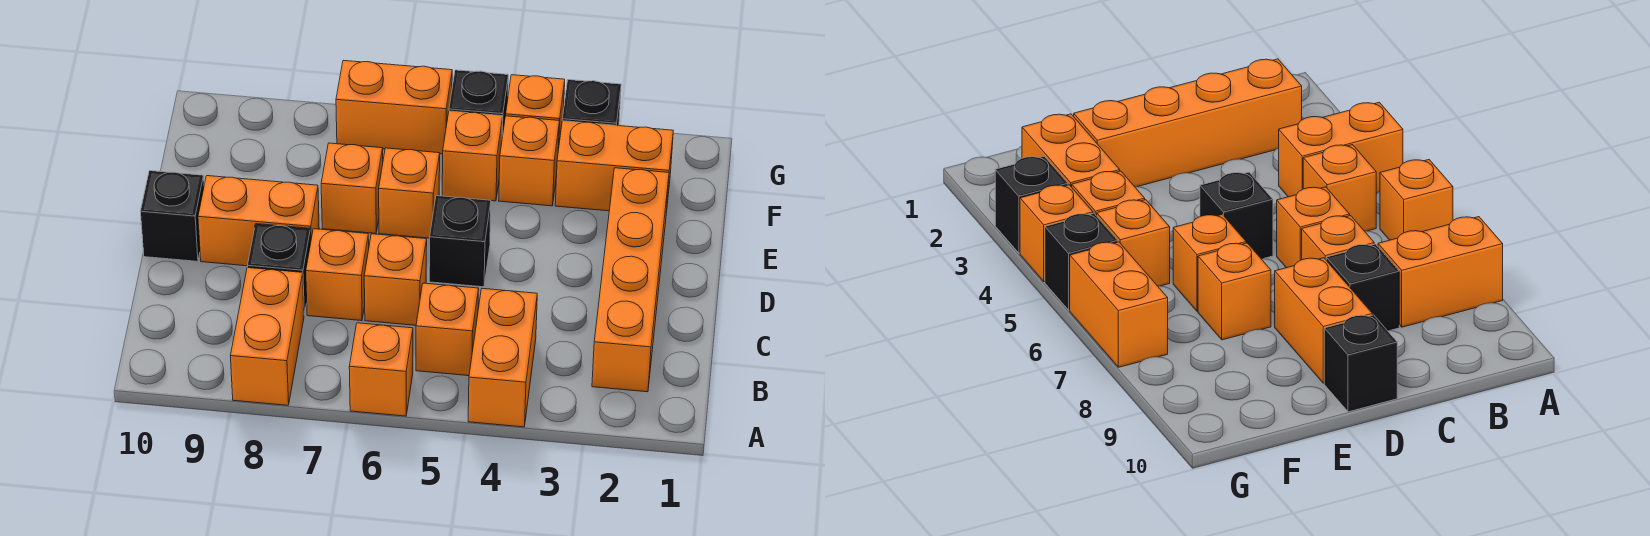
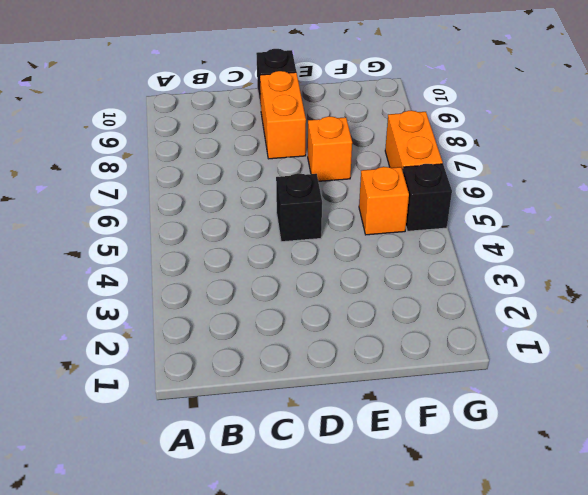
none -> orange 1x2 brick [468,288,537,427]
none -> orange 1x1 brick [349,323,413,416]
none -> orange 1x2 brick [231,268,304,405]

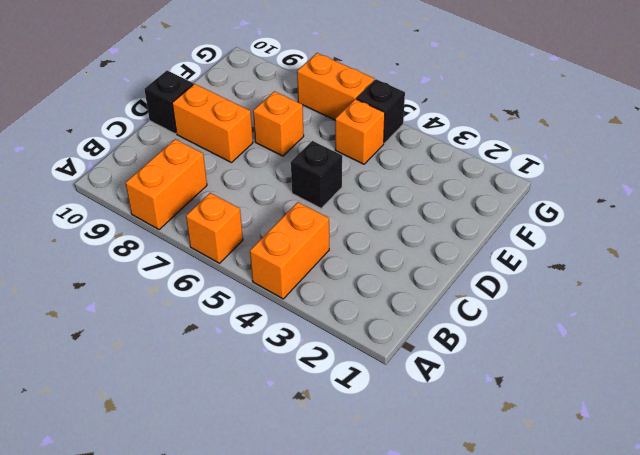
none -> orange 1x4 brick [592,168,669,392]
none -> orange 1x1 brick [416,283,479,376]
none -> orange 1x1 brick [364,234,427,325]

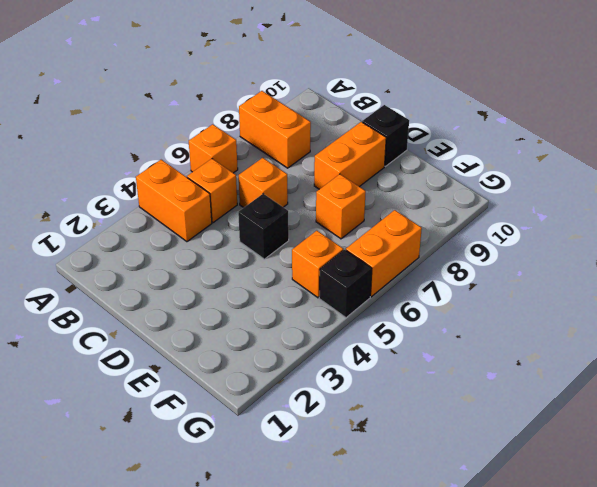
none -> orange 1x4 brick [592,168,669,392]
none -> orange 1x1 brick [306,229,369,321]
none -> black 1x1 brick [248,224,311,315]

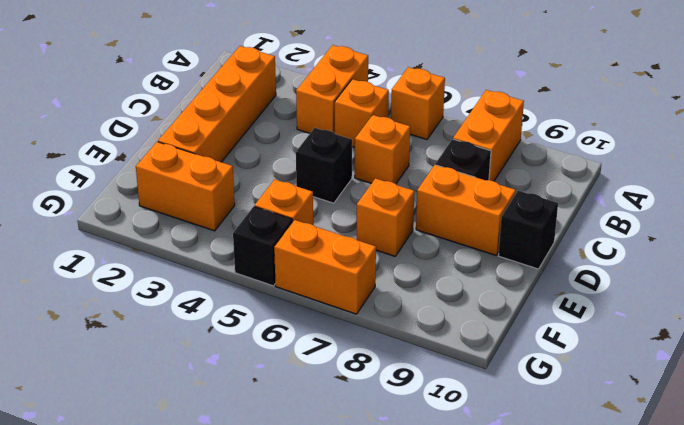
none -> orange 1x1 brick [306,229,369,321]
none -> orange 1x1 brick [379,148,440,238]
none -> orange 1x1 brick [499,116,559,206]

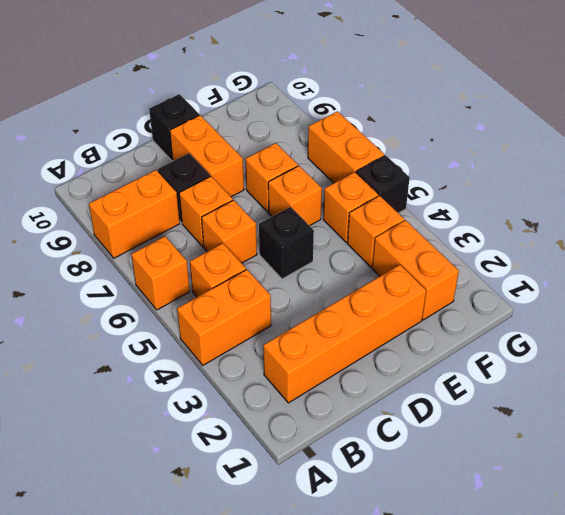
none -> black 1x1 brick [562,80,621,126]
none -> orange 1x1 brick [506,75,565,150]

